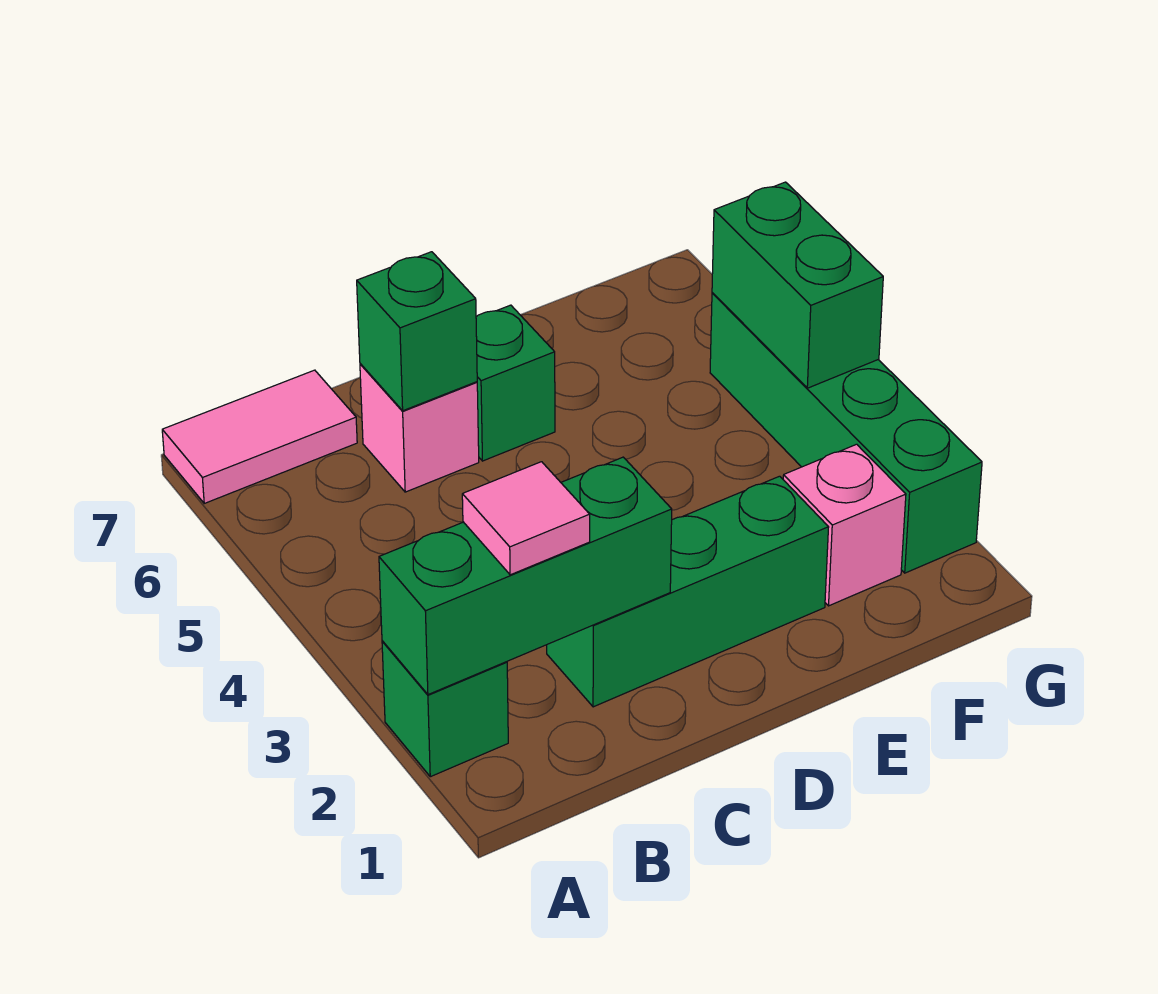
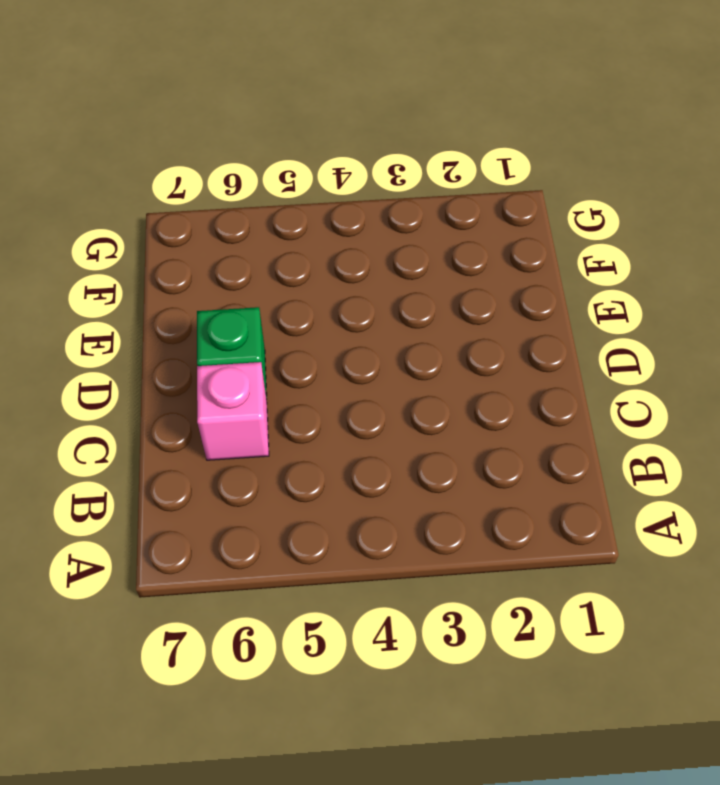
none -> green 1x1 brick [382,641,508,777]
none -> pink 1x2 tile [162,370,357,503]

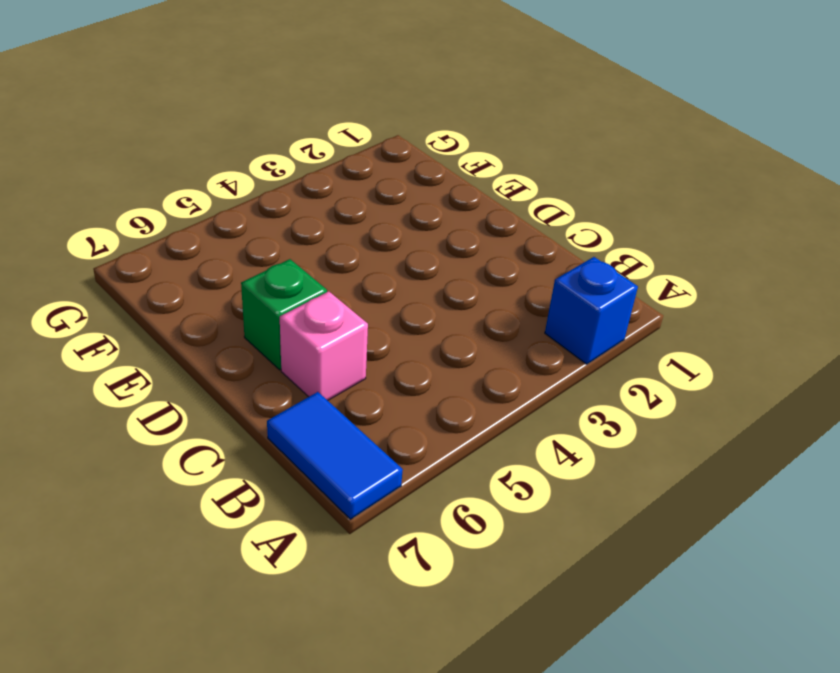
blue 1x1 brick [545,257,638,364] -> green 1x1 brick [382,641,508,777]
blue 1x2 tile [267,392,403,519] -> pink 1x2 tile [162,370,357,503]
none -> green 1x3 brick [547,476,829,707]
none -> pink 1x1 brick [783,444,906,606]

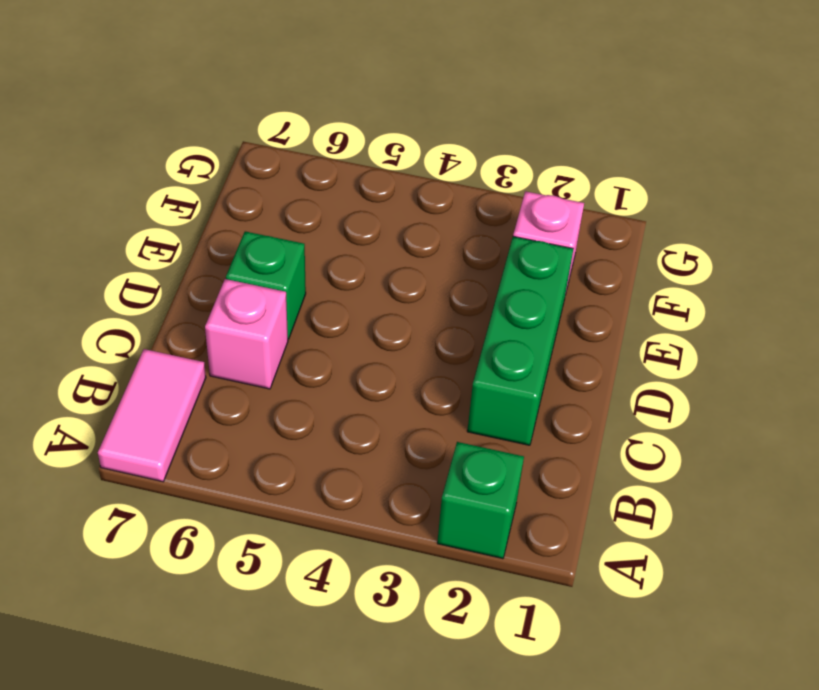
none -> green 1x4 brick [710,293,982,573]
none -> green 1x3 brick [379,457,672,695]

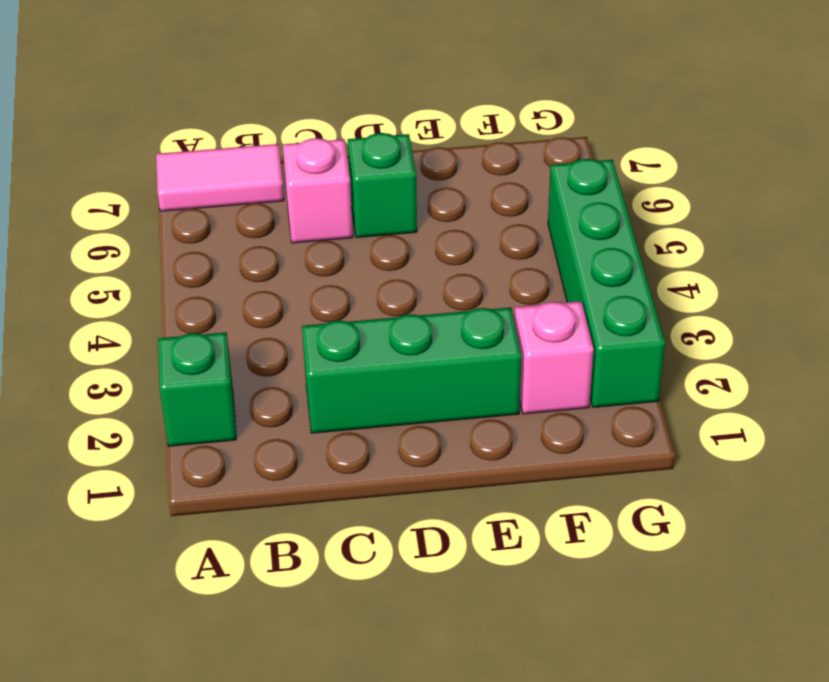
none -> green 1x3 brick [379,457,672,695]
none -> green 1x1 brick [357,252,477,411]

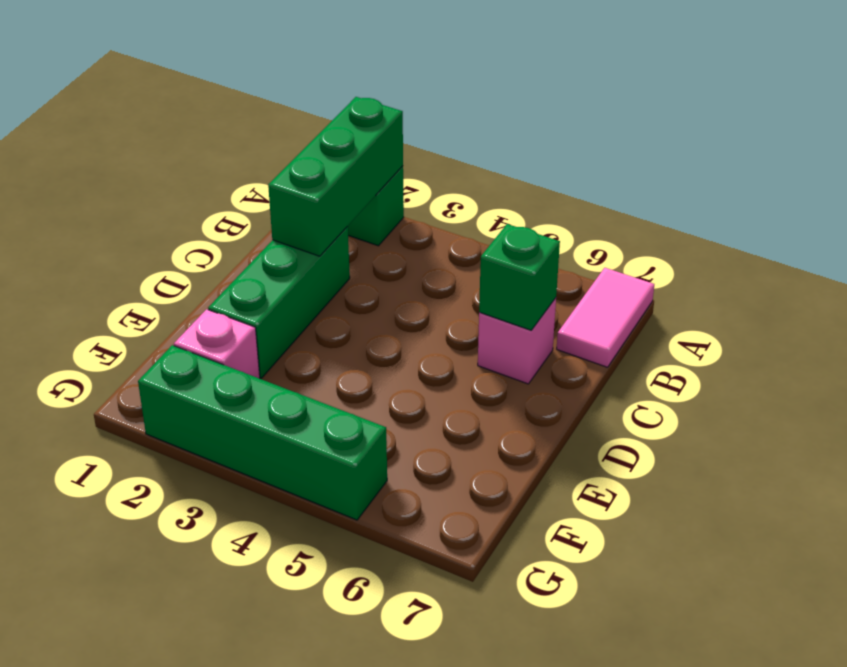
none -> green 1x1 brick [476,305,555,461]
none -> green 1x2 brick [712,182,883,388]

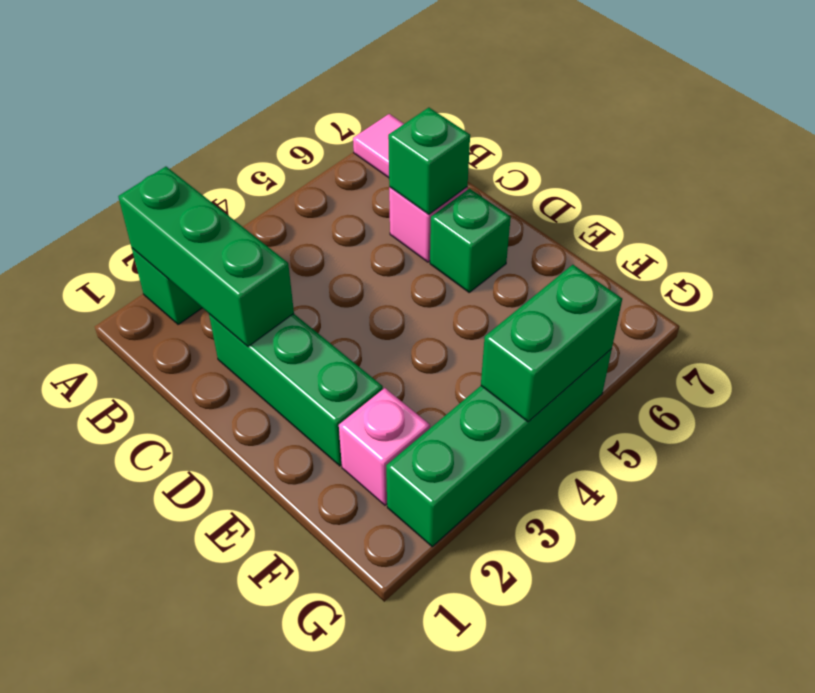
none -> pink 1x1 tile [462,462,590,575]

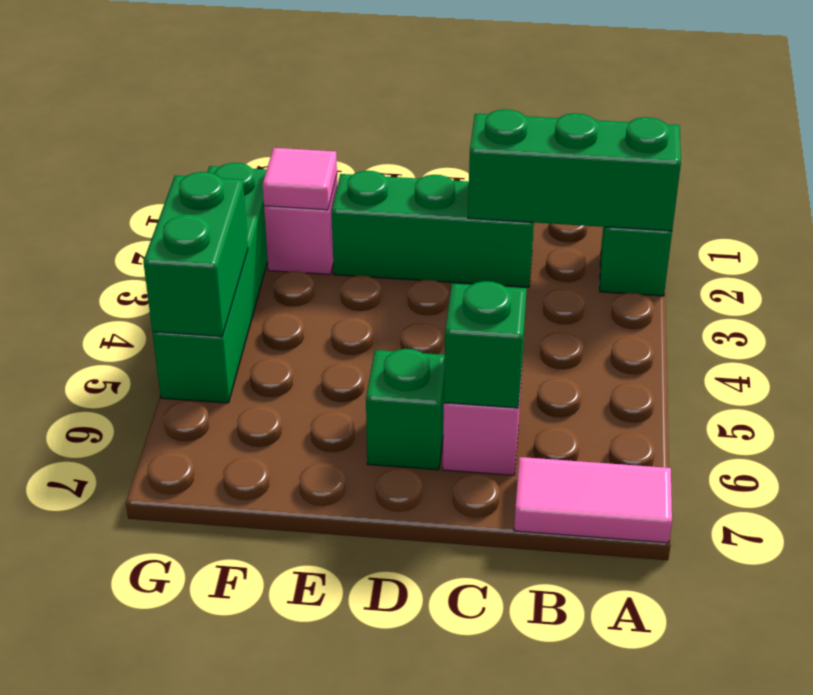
pink 1x1 tile [263,148,337,210] -> pink 1x1 tile moved to [462,462,590,575]

